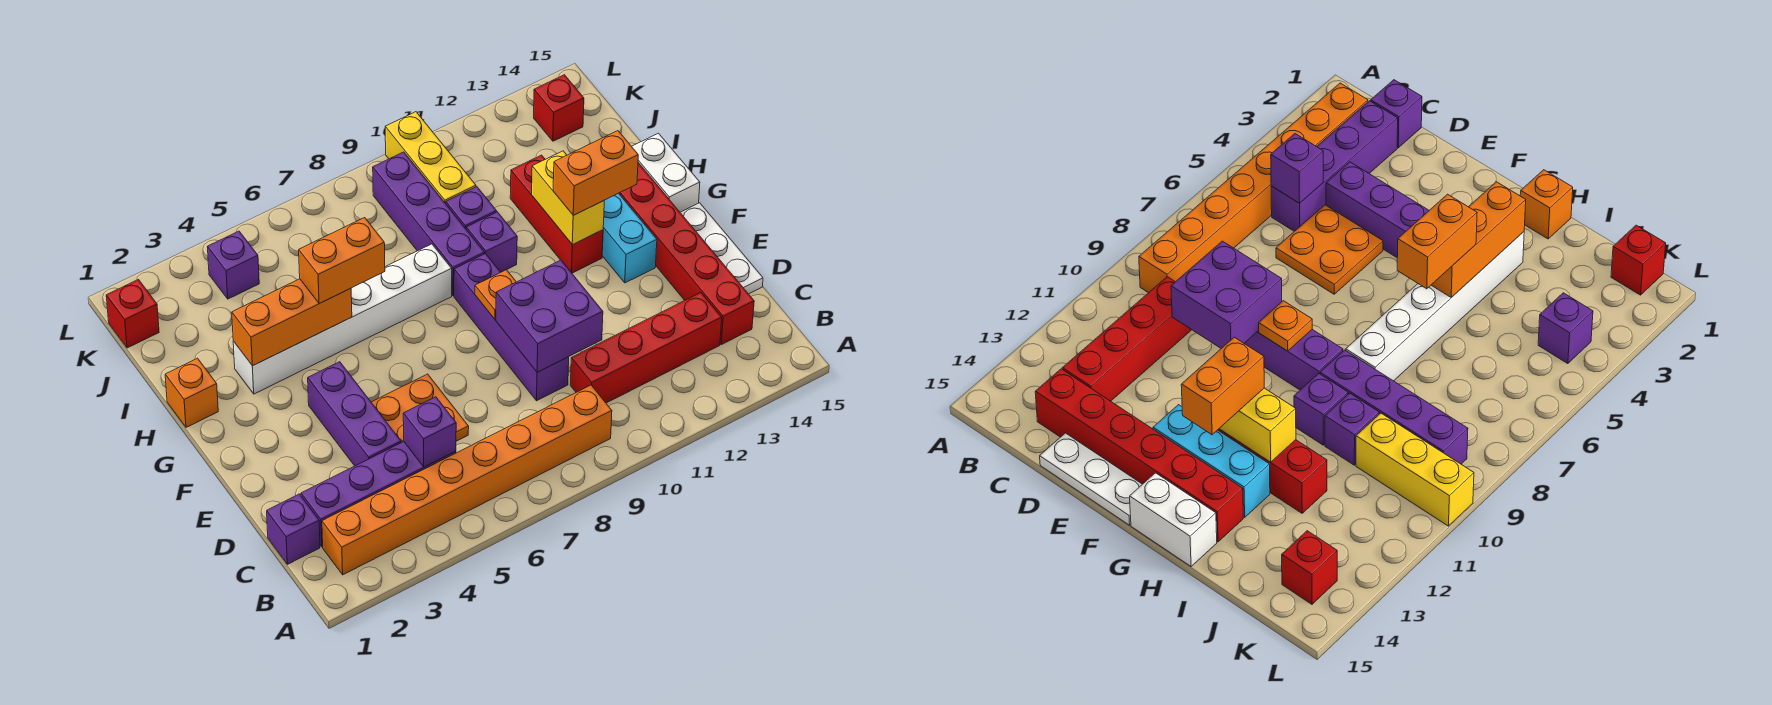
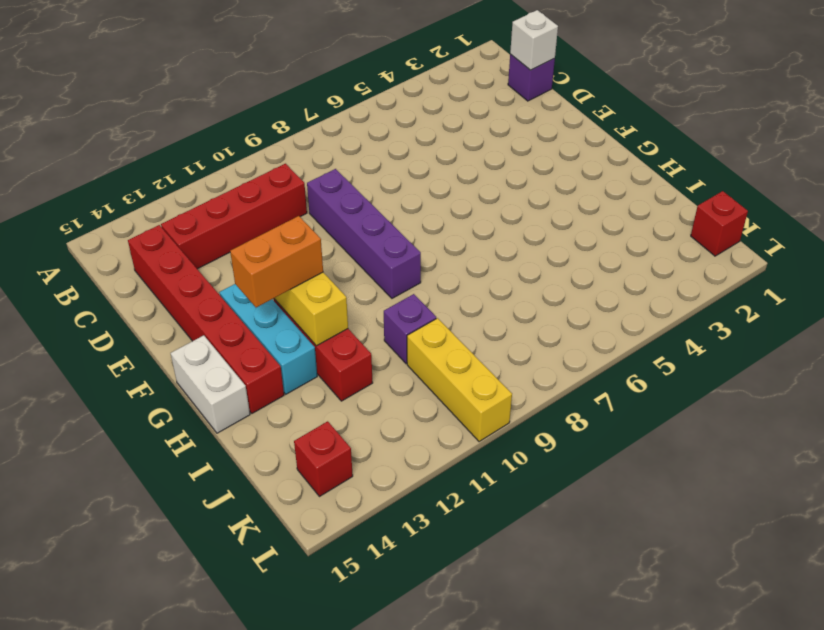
white 1x1 brick [510,10,558,70] -> none
none -> orange 1x8 brick [322,385,612,575]
none -> purple 1x4 brick [301,441,456,547]
none -> purple 1x3 brick [308,362,401,466]

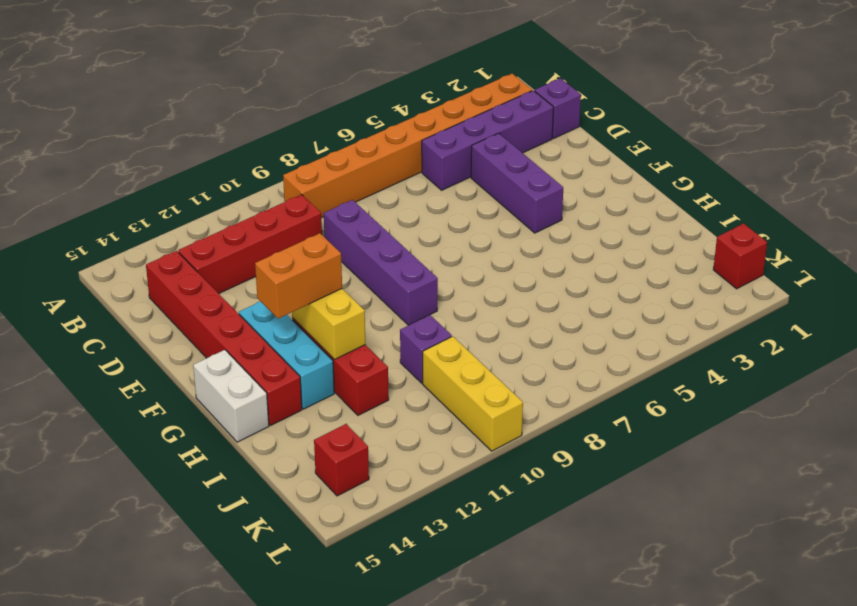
none -> orange 2x2 plate [371,374,469,443]
none -> white 1x3 plate [680,203,763,294]
none -> orange 1x1 brick [165,358,218,427]

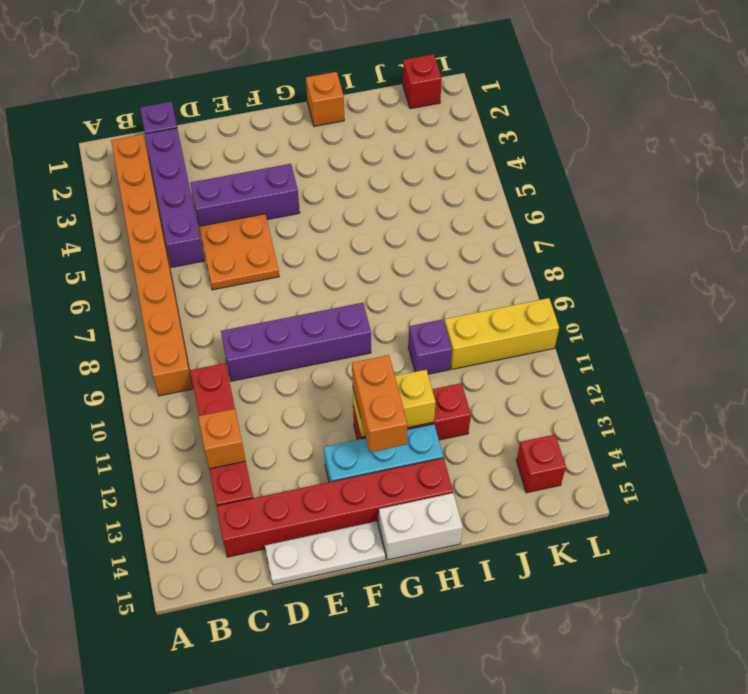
orange 1x1 brick [198,409,246,469] -> none
none -> white 1x6 brick [233,244,452,394]
none -> purple 1x4 brick [373,152,485,296]
none -> purple 1x1 brick [466,212,517,272]

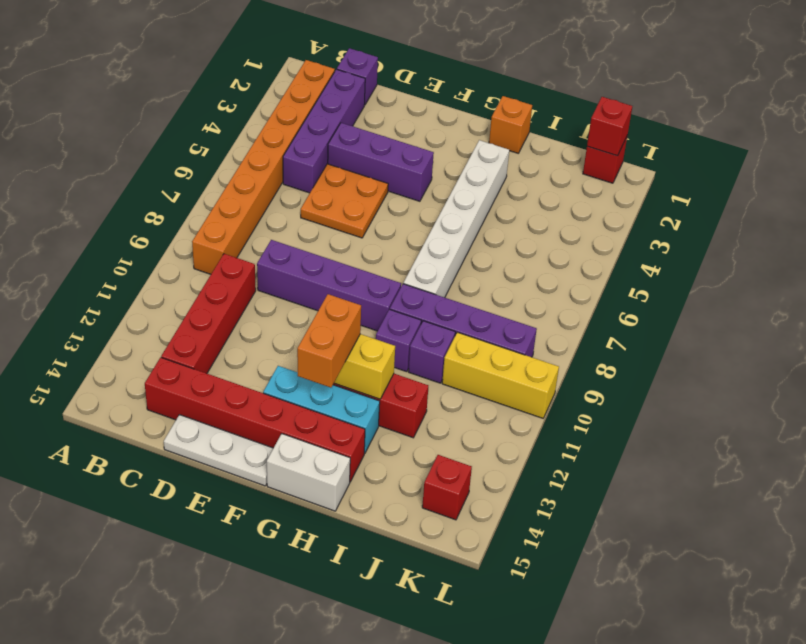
red 1x1 brick [587,97,632,156] -> none
none -> purple 1x1 brick [208,231,259,299]
none -> purple 1x1 brick [403,397,456,467]
none -> purple 2x2 brick [496,260,603,372]

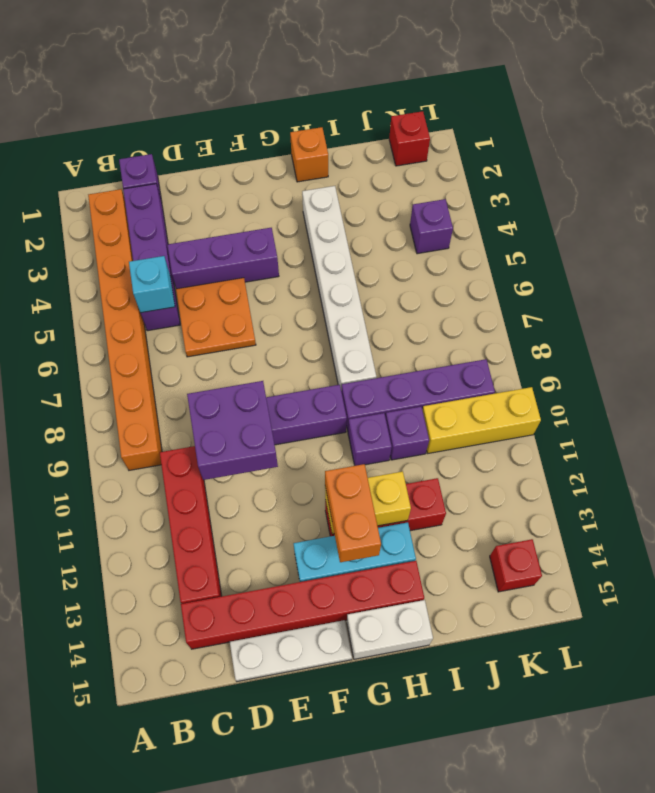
cyan 1x1 brick [129,256,175,313] -> purple 1x1 brick [403,397,456,467]
none -> orange 1x1 plate [475,270,516,319]
none -> orange 1x3 brick [232,279,352,366]
none -> orange 1x2 brick [299,218,385,304]

